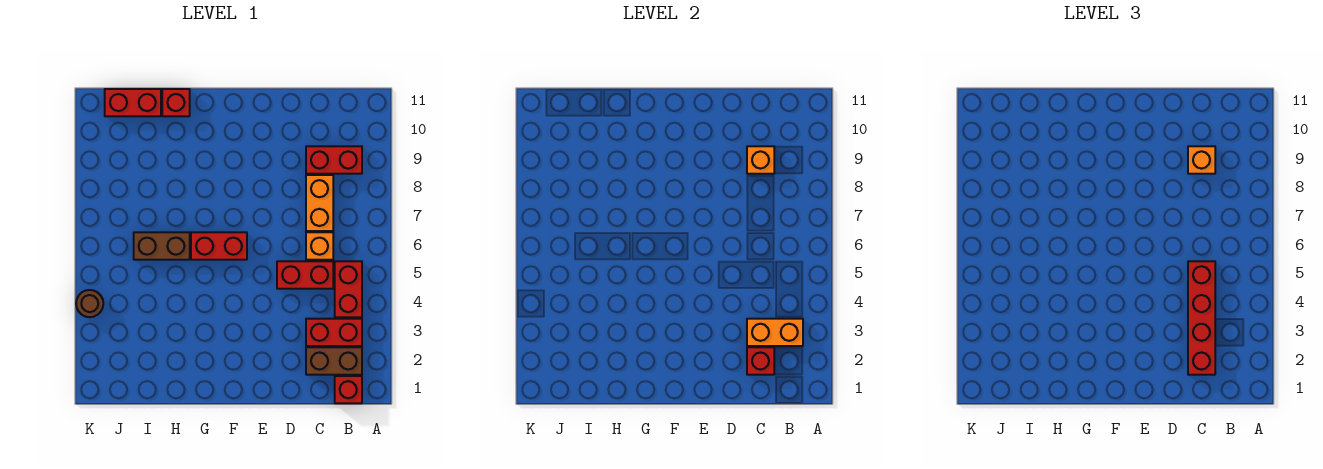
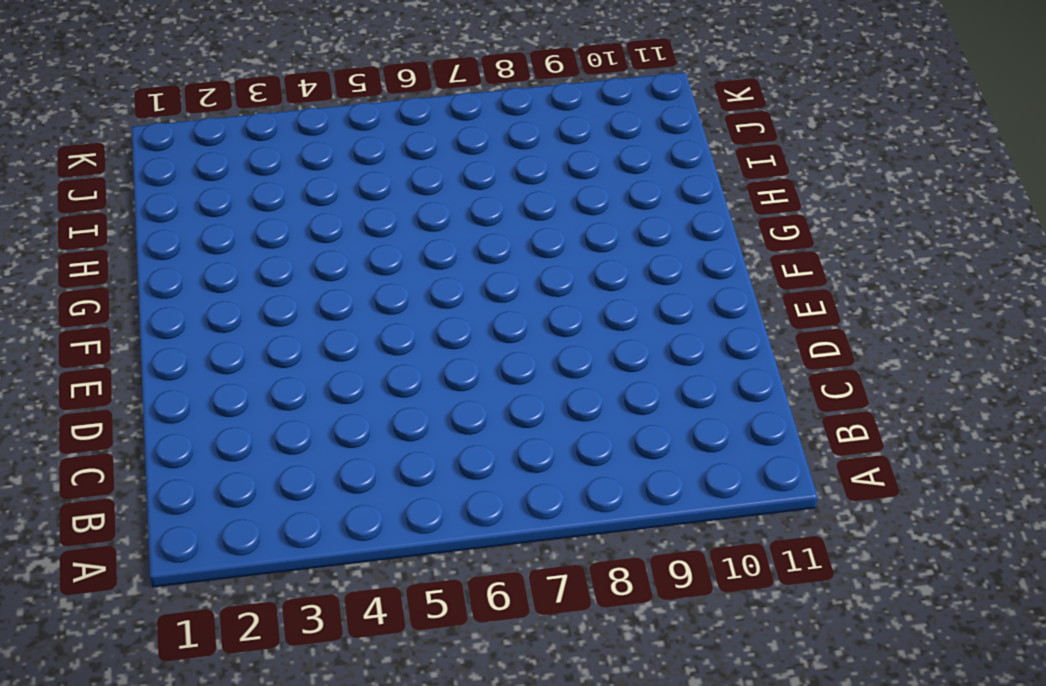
none -> red 1x1 brick [335,376,362,403]
none -> brown 1x2 brick [306,347,362,375]
none -> red 1x2 brick [306,319,362,346]

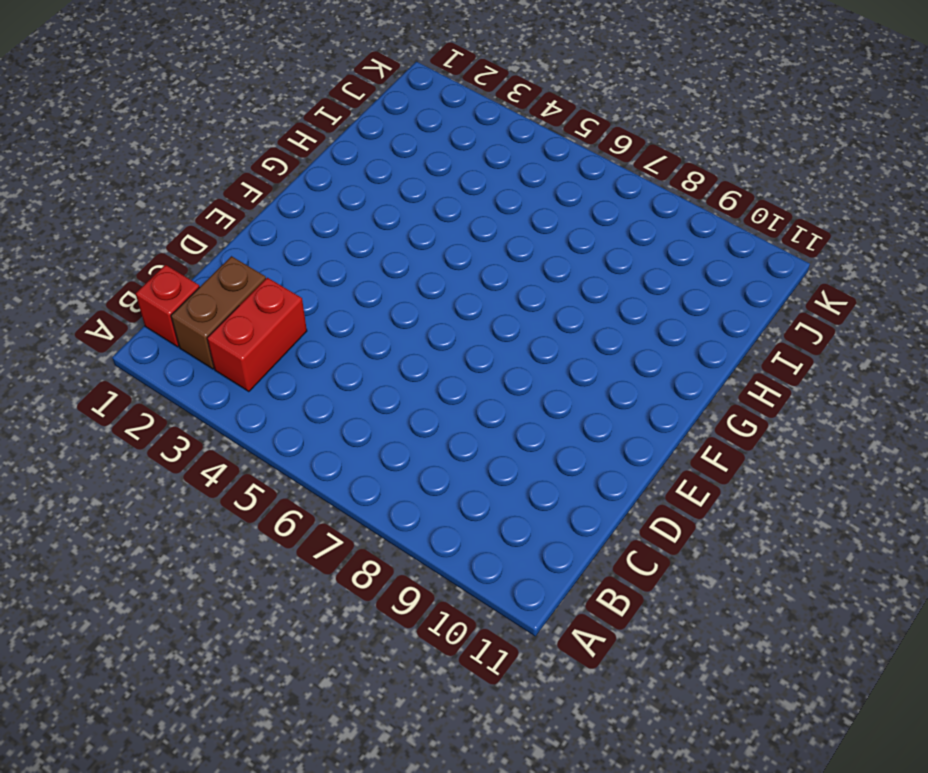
none -> red 1x2 brick [335,261,362,317]
none -> red 1x2 brick [306,146,362,174]
none -> red 1x2 brick [277,261,333,289]

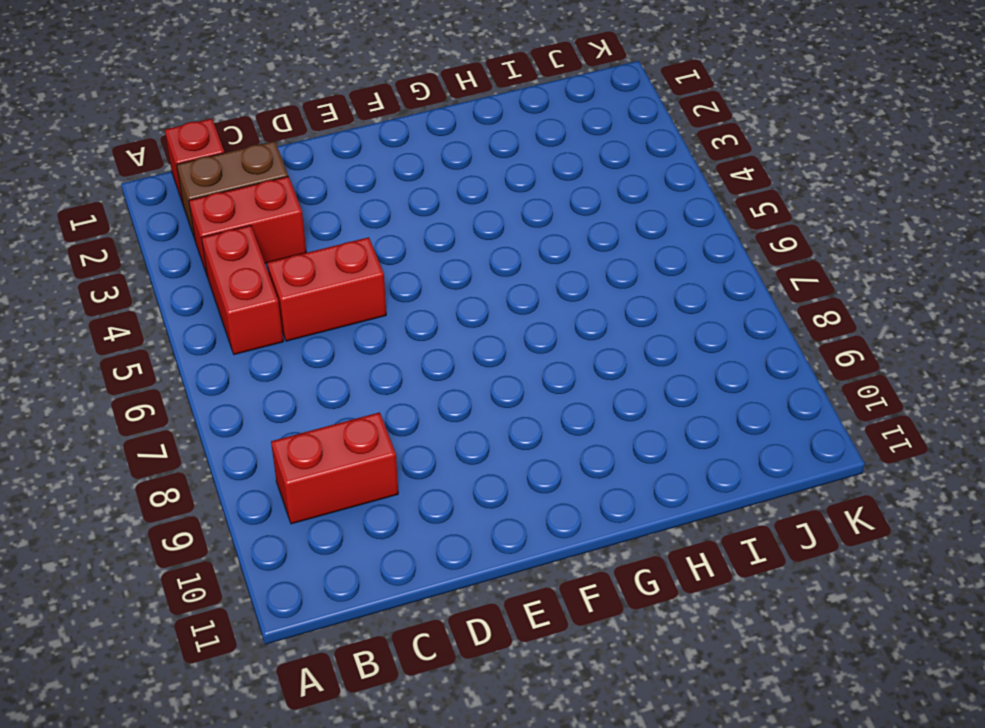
none -> orange 1x1 brick [306,232,333,260]
none -> orange 1x2 brick [306,175,333,231]
none -> red 1x2 brick [191,232,247,260]

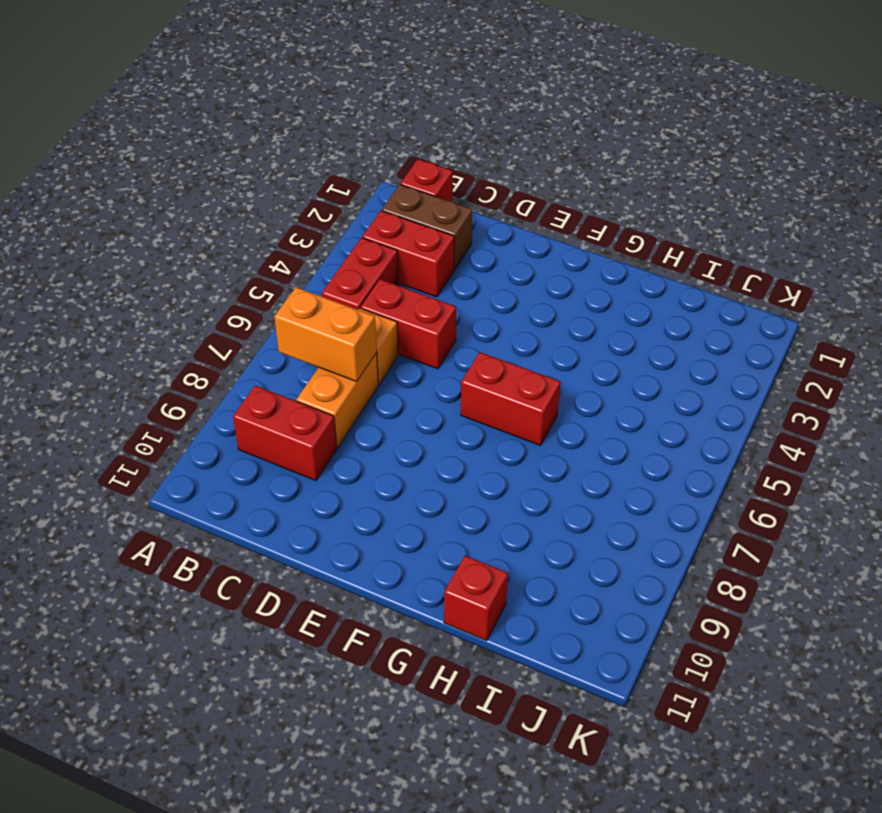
orange 1x2 brick [274,287,377,381] -> orange 1x2 brick moved to [747,319,803,346]
none -> brown 1x2 brick [134,232,190,260]
none -> red 1x2 brick [105,89,161,116]
none -> brown 1x1 round brick [76,290,103,317]

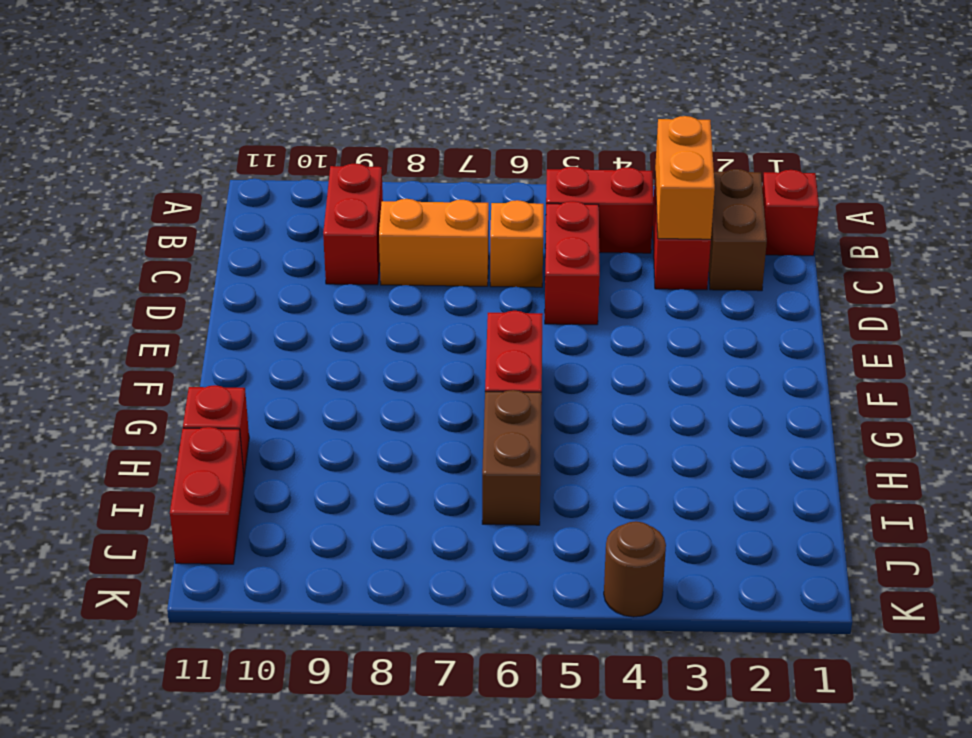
none -> red 1x1 brick [747,347,774,375]
none -> orange 1x1 brick [747,146,774,174]
none -> red 1x4 brick [1188,261,1215,375]

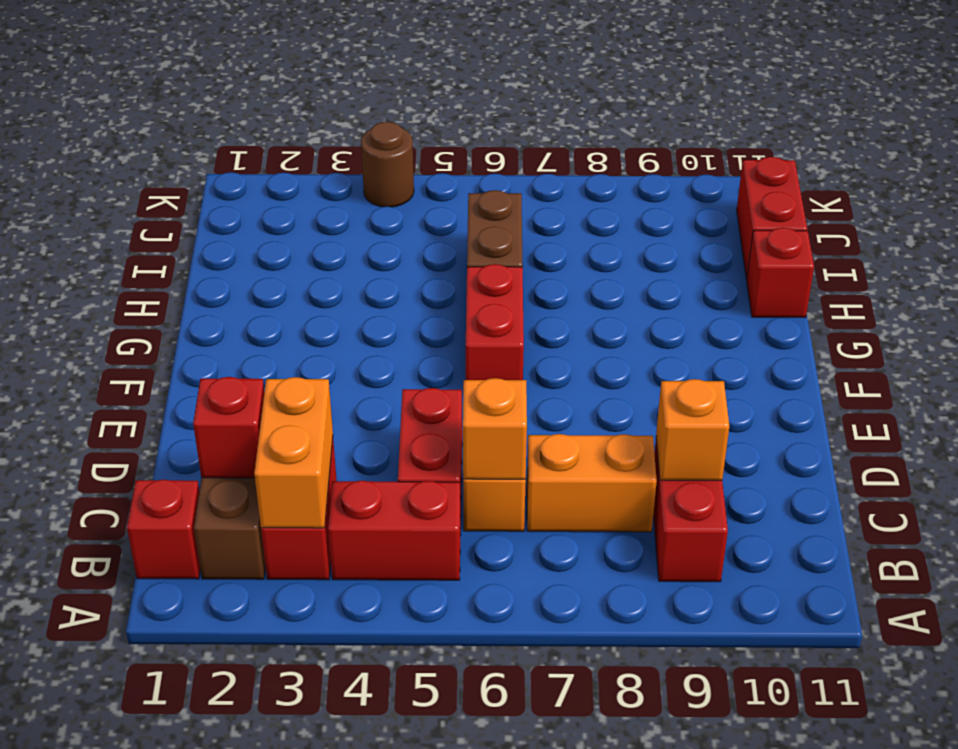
orange 1x1 brick [463,378,527,479] -> orange 1x1 brick moved to [1188,146,1215,174]
none -> red 1x4 brick [1188,261,1215,375]

